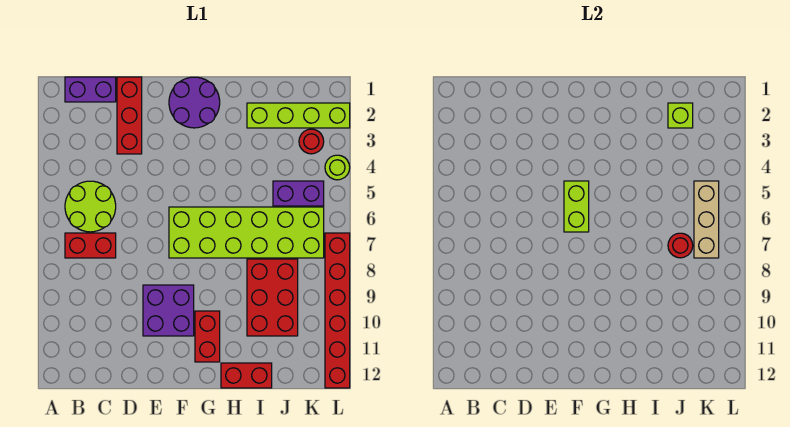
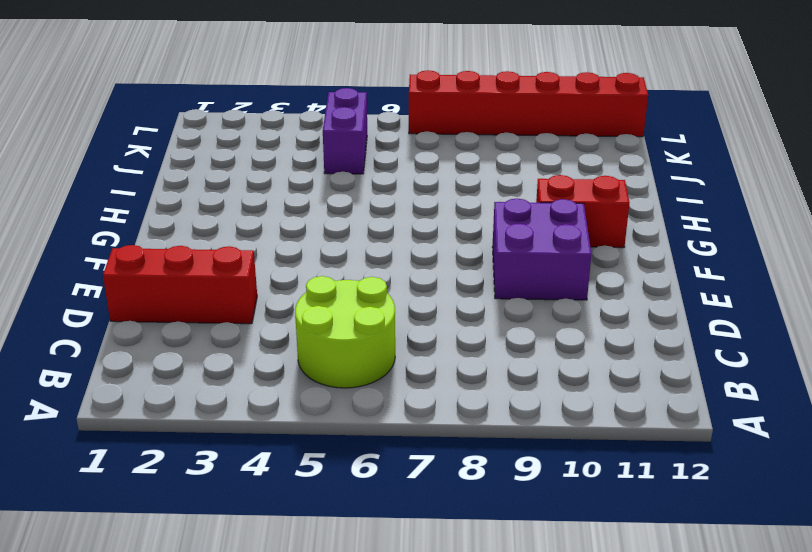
none -> purple 1x2 brick [65,77,116,102]
none -> red 1x2 brick [65,233,116,258]
none -> purple 2x2 round brick [169,77,220,128]

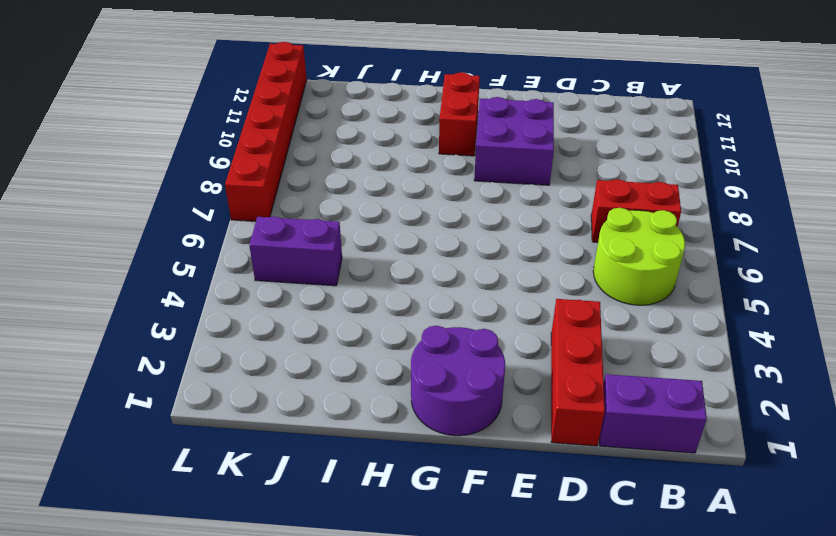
none -> lime 2x6 brick [169,207,324,258]
none -> red 1x2 brick [221,363,272,388]
none -> lime 1x4 brick [247,103,350,128]

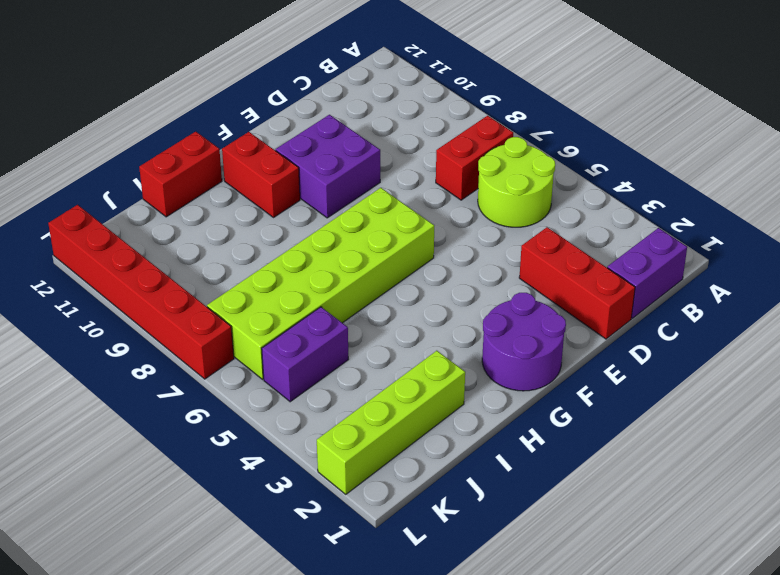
none -> red 2x3 brick [247,259,298,336]
none -> red 1x1 round brick [299,129,324,154]
none -> lime 1x1 round brick [325,155,350,180]

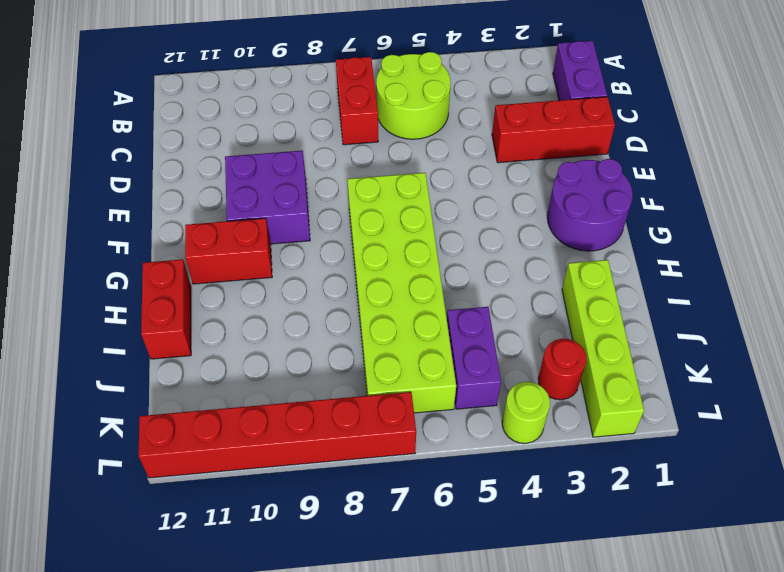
none -> red 2x3 brick [247,259,298,336]
none -> lime 1x2 brick [564,181,589,232]
none -> lime 1x1 brick [668,103,693,128]

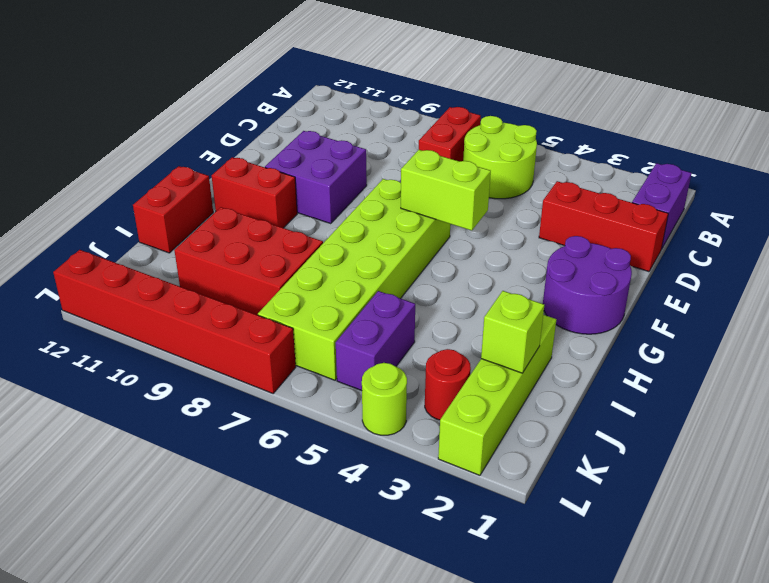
none -> red 1x1 round brick [668,233,693,258]
none -> tan 1x3 brick [694,181,719,258]

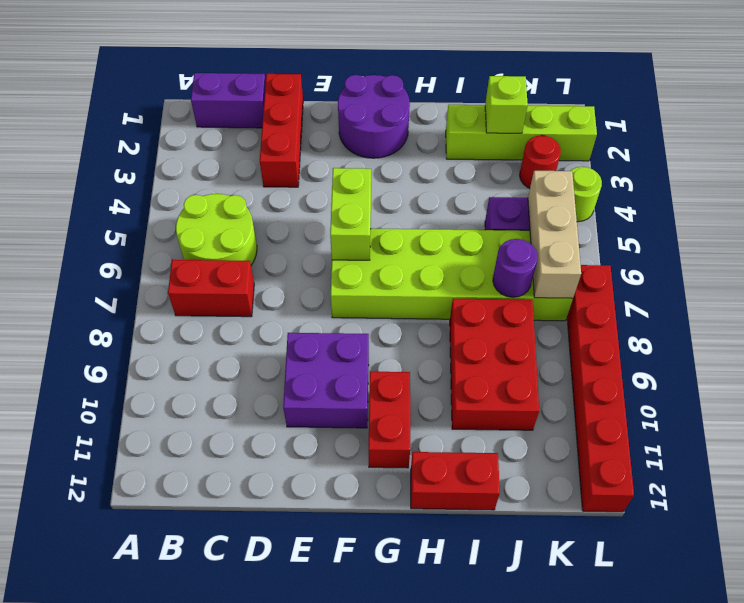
purple 1x1 round brick [493,239,538,297] -> red 1x1 round brick [668,233,693,258]

